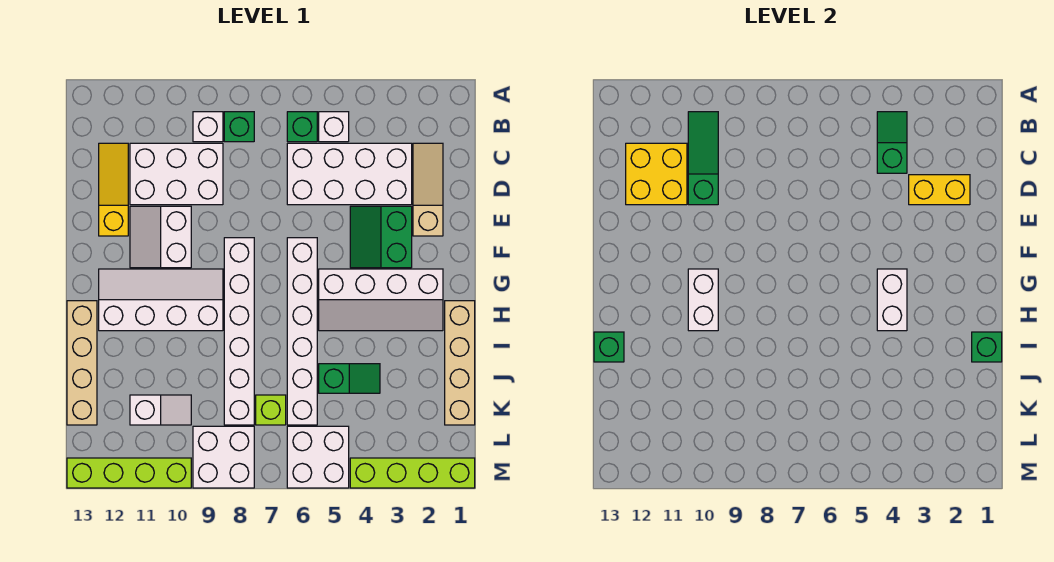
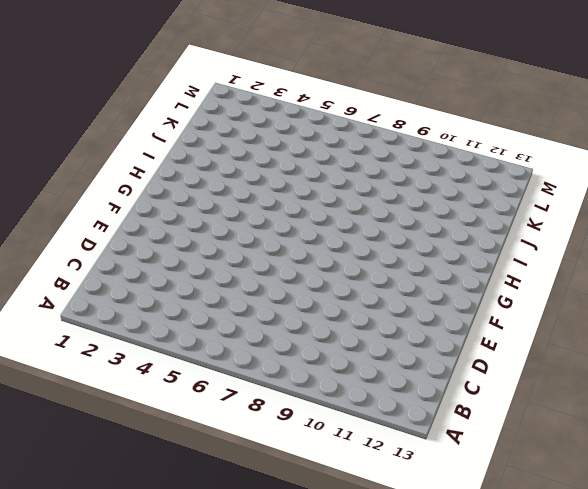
none -> white 1x1 brick [319,112,349,142]
none -> green 1x1 brick [287,112,317,142]
none -> green 1x1 brick [224,112,254,142]
none -> white 1x1 brick [193,112,223,142]

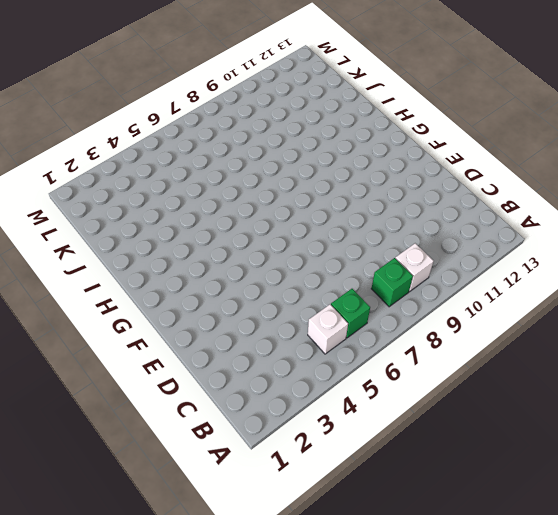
none -> tan 1x3 slope [413,143,443,236]
none -> white 2x4 brick [287,143,412,205]
none -> white 2x3 brick [130,143,223,205]
none -> yellow 1x3 slope [99,143,128,236]

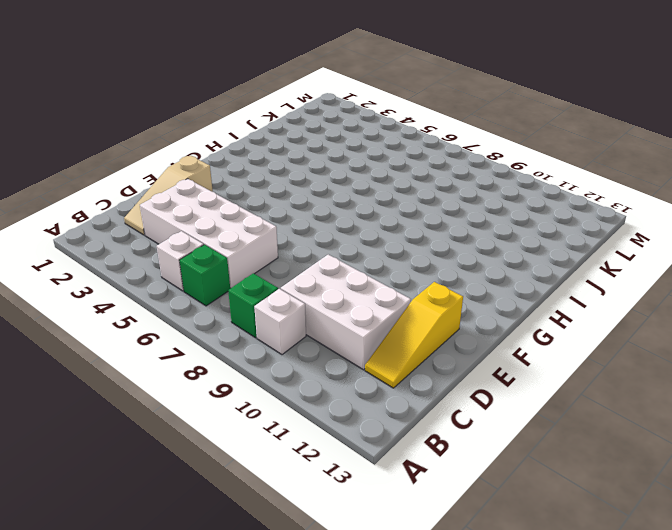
none -> green 2x2 slope [350,206,412,268]
none -> white 2x2 slope [130,206,191,268]
none -> white 1x6 brick [287,238,317,425]
none -> white 1x6 brick [224,238,254,425]

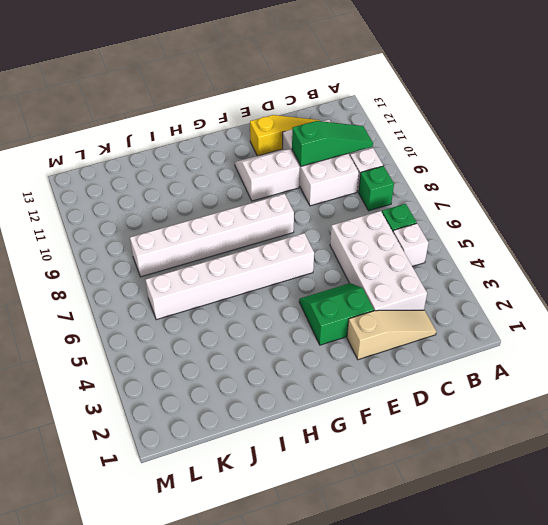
none -> white 2x4 slope [319,269,443,331]
none -> white 2x4 slope [99,269,223,331]
none -> tan 1x4 brick [445,301,475,425]
none -> tan 1x4 brick [67,301,97,425]

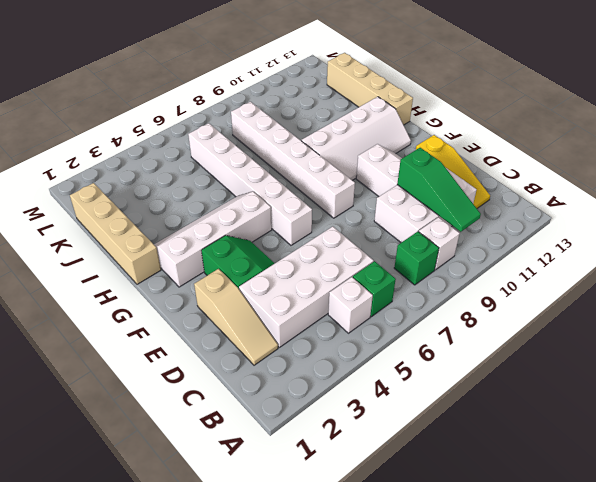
none -> green 1x2 slope [319,364,380,393]
none -> lime 1x1 brick [256,395,286,425]
none -> white 1x2 slope [130,395,191,425]
none -> white 2x2 brick [287,426,349,488]

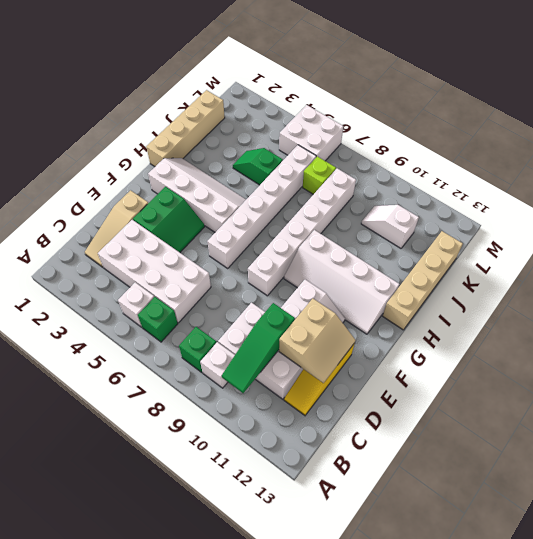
tan 2x2 slope [279,298,355,383] -> yellow 2x2 brick [626,143,687,205]
none -> white 2x2 brick [193,426,254,488]
none -> lime 1x4 brick [350,458,475,488]
none -> lime 1x4 brick [67,458,191,488]
none -> green 1x2 slope [877,112,907,173]

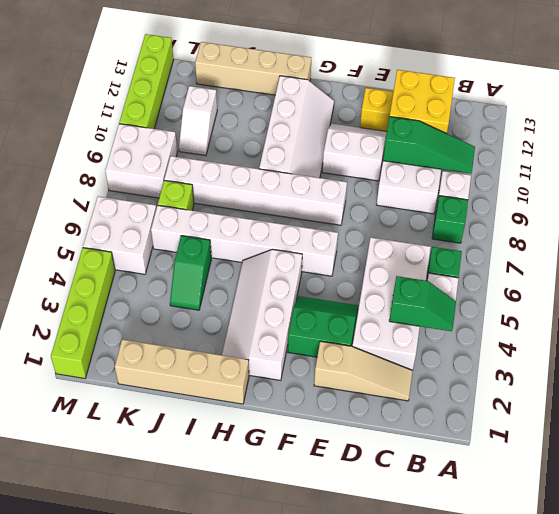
none -> yellow 1x2 brick [909,175,970,205]
none -> white 1x2 brick [877,269,907,331]
none -> white 1x2 brick [688,269,718,331]
none -> green 1x1 brick [972,332,1002,362]

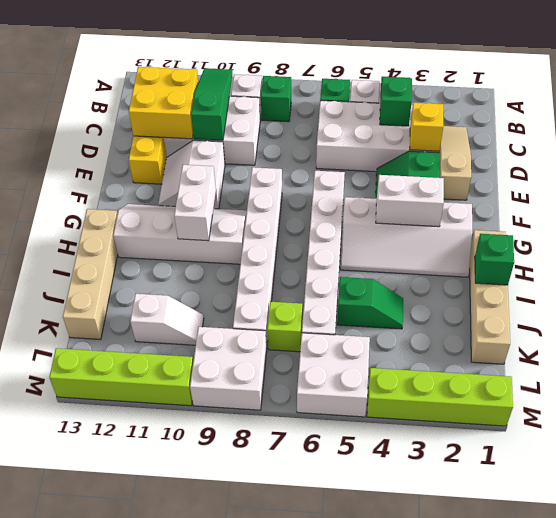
yellow 1x1 brick [410,103,443,151] -> yellow 1x2 brick [909,175,970,205]
white 1x2 brick [376,175,444,227] -> white 1x2 brick turned to [877,269,907,331]
none -> green 1x1 brick [594,332,624,362]

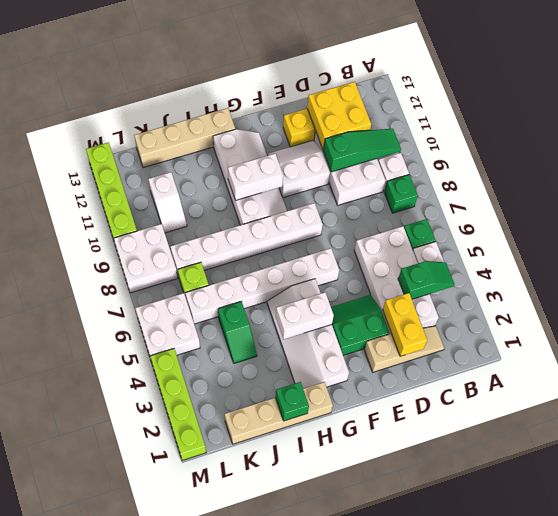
none -> green 1x1 brick [594,332,624,362]

